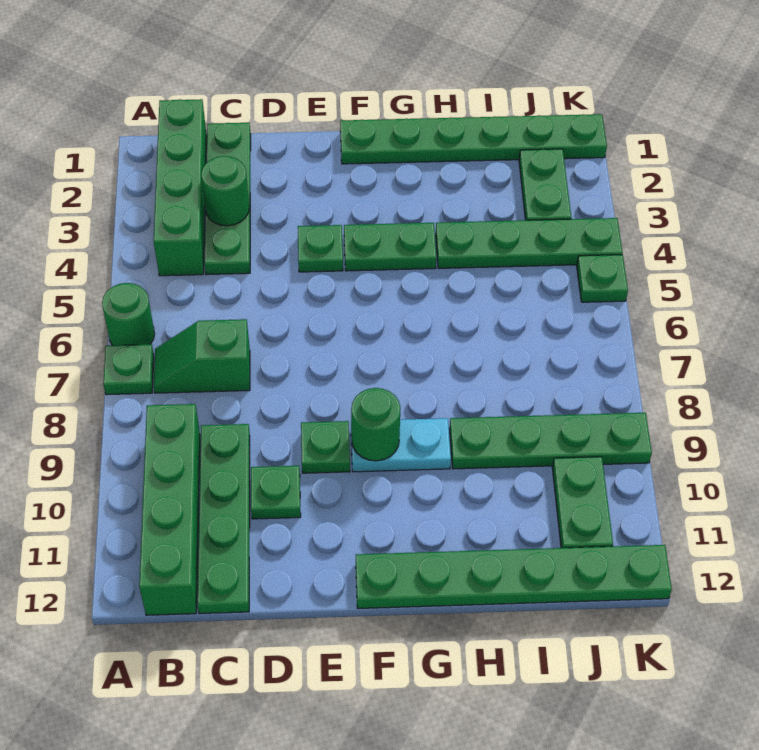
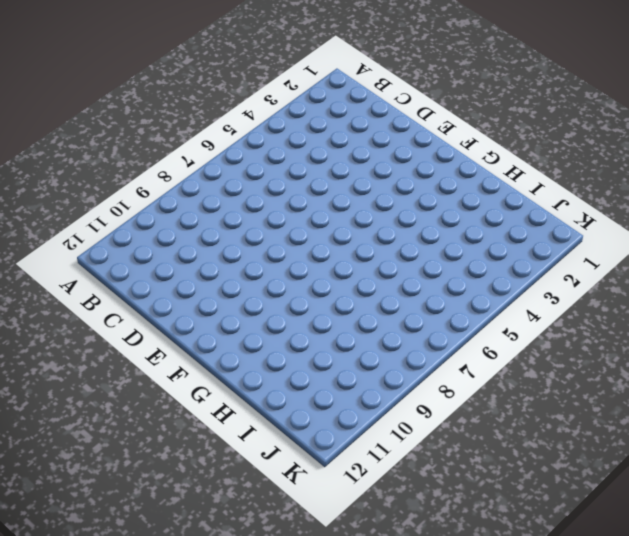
none -> green 1x1 round brick [102,283,155,345]
none -> green 1x1 plate [103,344,154,395]
none -> green 1x4 brick [154,99,207,276]

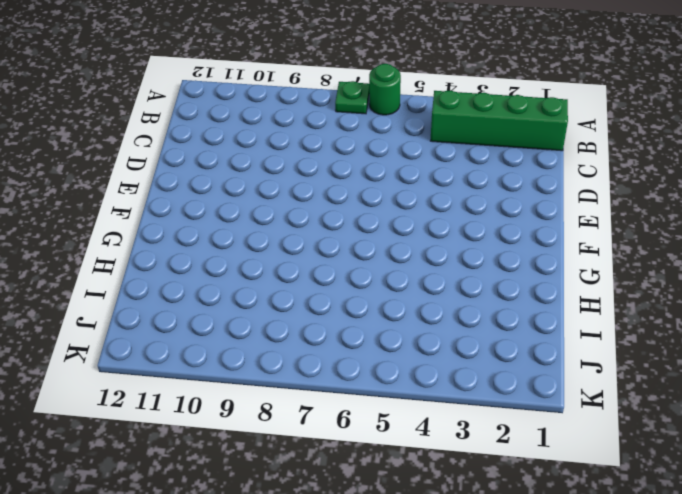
none -> green 1x2 slope [154,319,250,393]
none -> green 1x4 brick [139,404,200,615]
none -> green 1x4 plate [204,123,251,275]

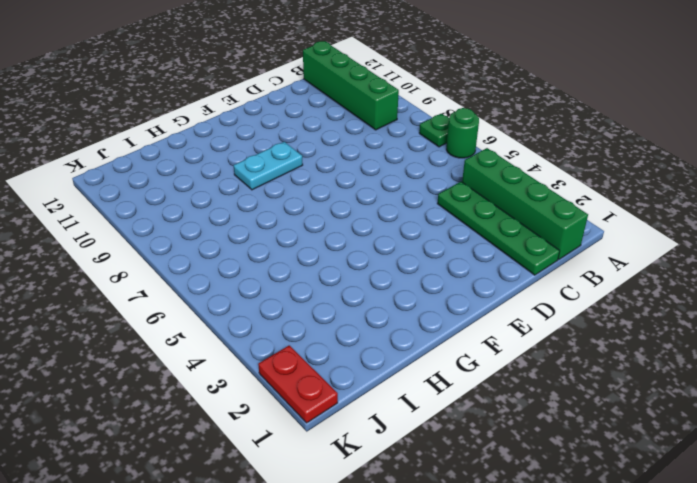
red 1x2 plate [258,345,338,423] -> green 1x6 plate [340,114,607,164]
none -> green 1x2 slope [154,319,250,393]
none -> green 1x4 plate [197,424,250,614]
none -> green 1x1 plate [251,466,301,519]

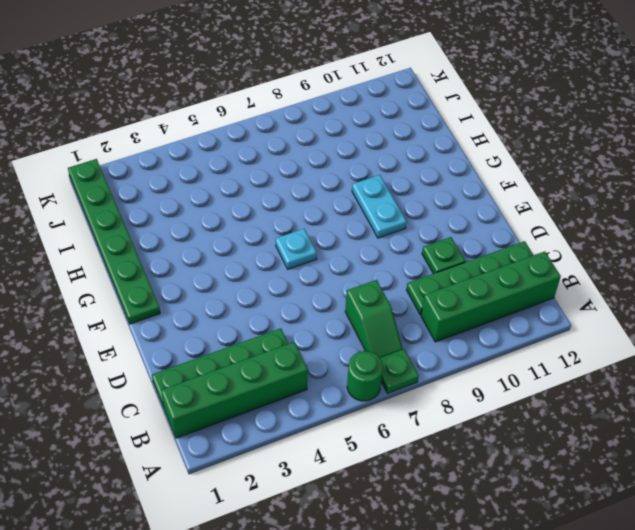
cyan 1x1 plate [276,229,317,269] -> none
none -> green 1x1 plate [298,225,343,272]
none -> green 1x1 plate [301,421,350,473]
none -> green 1x2 plate [344,223,436,271]

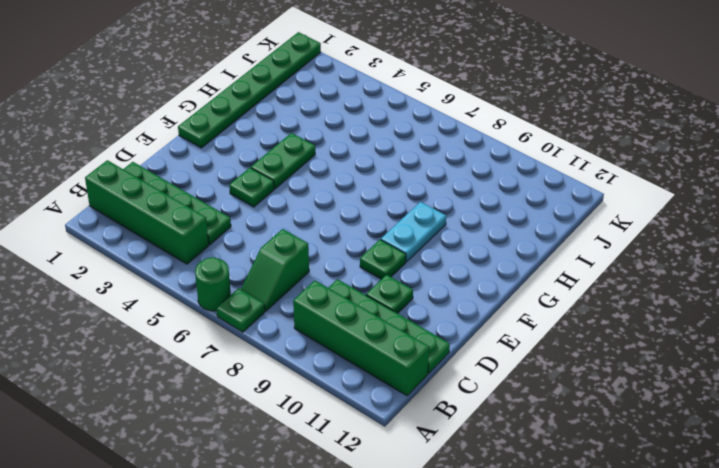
none -> green 1x6 plate [356,545,672,608]
none -> green 1x4 plate [436,218,623,268]
none -> green 1x4 plate [450,413,652,469]

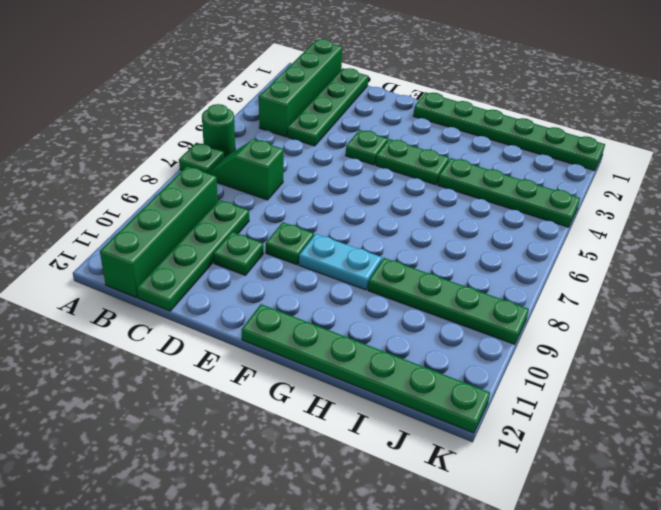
none -> green 1x2 plate [519,149,571,220]
none -> green 1x2 plate [552,457,613,548]
none -> green 1x1 plate [577,255,628,302]

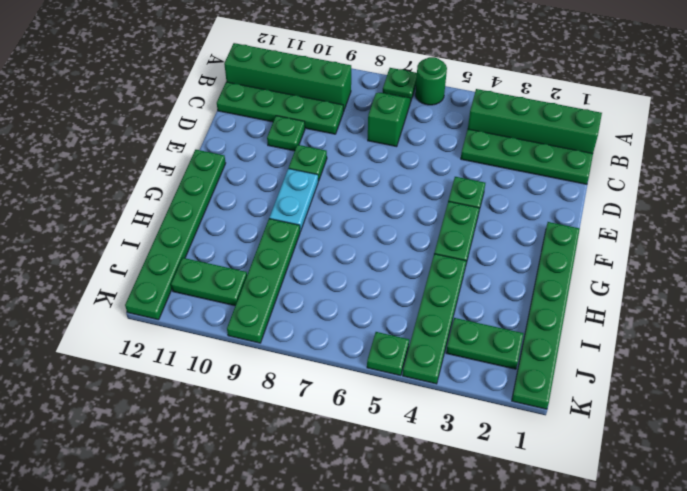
none -> green 1x1 round brick [201,156,249,226]
none -> green 1x1 round brick [351,388,400,461]

